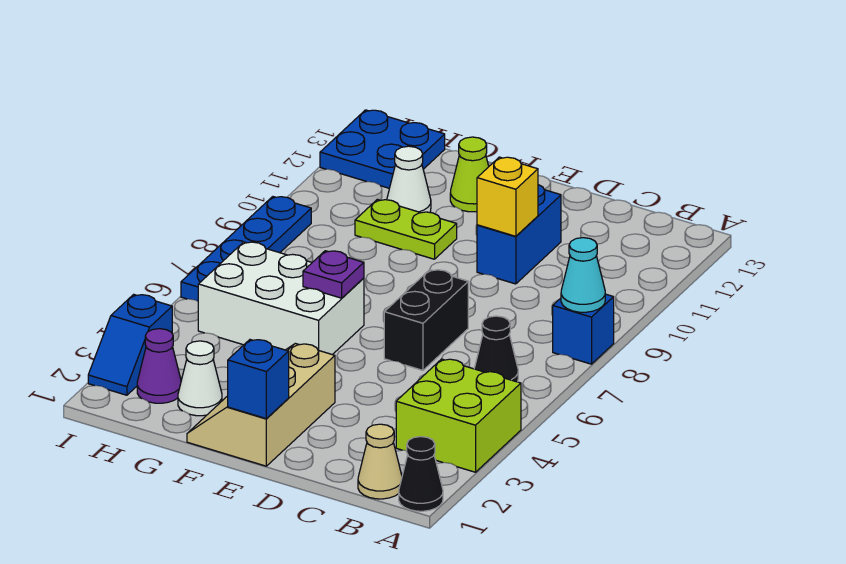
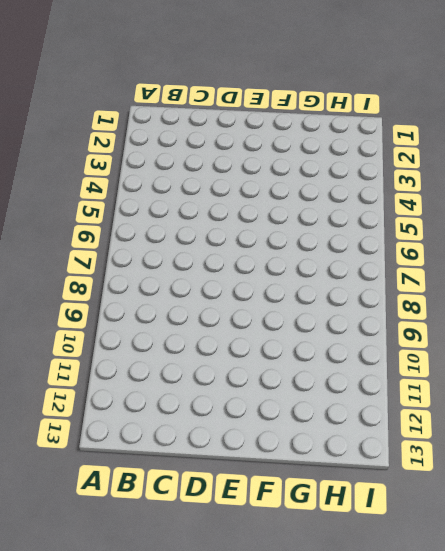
none -> black 1x1 cone [399,437,443,511]
none -> lime 2x2 brick [396,359,521,472]
none -> blue 1x1 brick [553,294,614,364]

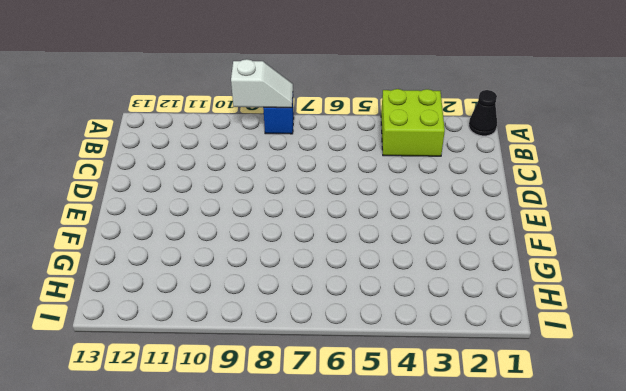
white 1x2 slope [231,59,293,108] -> cyan 1x1 cone [561,238,605,312]
none -> tan 1x1 cone [358,424,402,499]
none -> black 1x1 cone [474,316,518,382]
none -> black 1x2 brick [384,270,468,370]

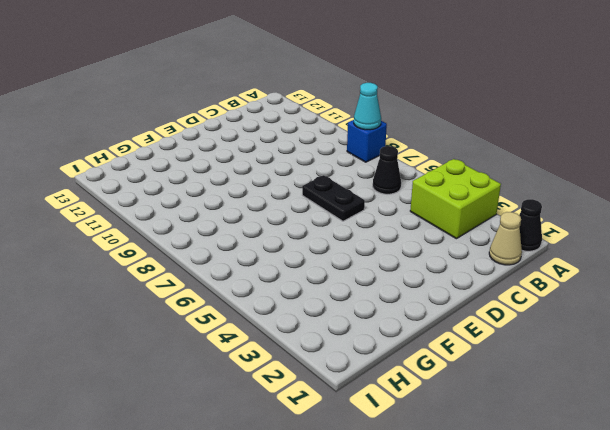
black 1x2 plate [302,175,365,221] -> black 1x2 brick [384,270,468,370]
none -> blue 1x2 brick [477,185,561,284]
none -> tan 2x3 slope [187,343,335,466]
none -> white 2x3 brick [198,242,364,355]

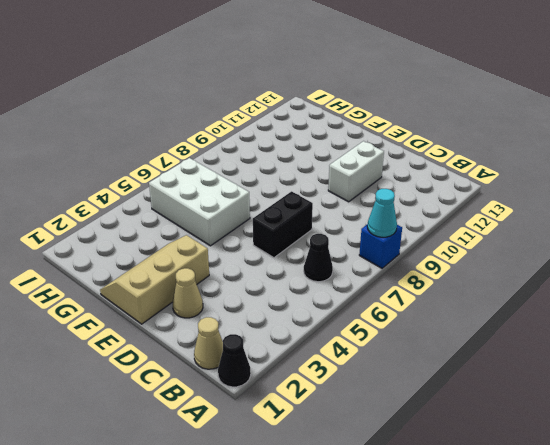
tan 1x1 cone [173,268,203,318] -> none
white 1x2 brick [328,141,384,202] -> blue 1x2 brick [477,185,561,284]
none -> lime 2x2 brick [396,359,521,472]
none -> lime 1x2 plate [355,199,457,259]
none -> lime 1x1 cone [450,137,489,212]

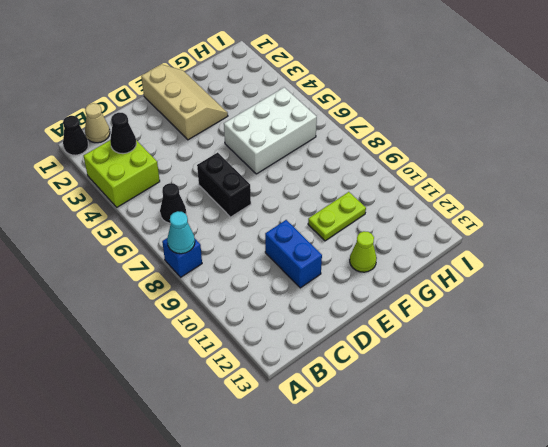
black 1x1 cone [110,112,136,154] -> none
none -> white 1x1 cone [178,341,222,416]
none -> white 1x1 cone [387,146,431,213]
none -> purple 1x1 cone [137,329,181,403]

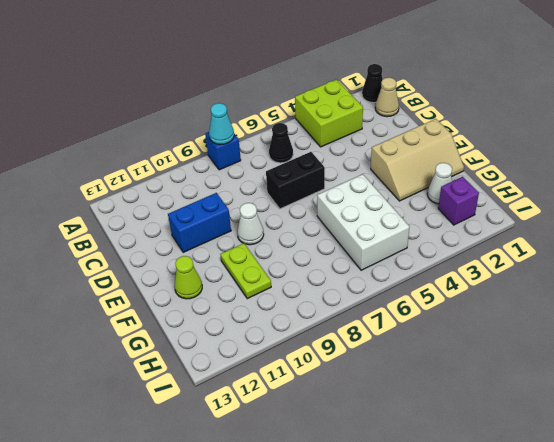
white 1x1 cone [237,203,264,245] -> white 1x1 cone moved to [387,146,431,213]
purple 1x1 brick [438,177,479,225] -> purple 1x1 cone [137,329,181,403]
none -> blue 2x2 plate [320,110,445,188]
none -> blue 1x2 slope [88,294,172,395]
none -> blue 1x4 plate [181,197,311,301]

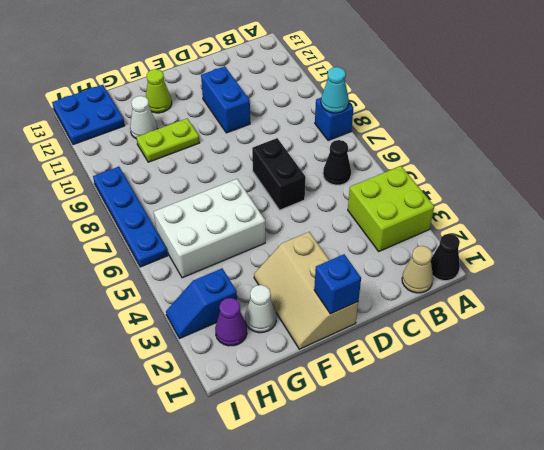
blue 1x2 slope [166,268,237,339] -> blue 1x2 slope turned to [88,294,172,395]
none -> yellow 1x1 brick [477,157,538,236]
none -> purple 1x1 plate [303,251,364,298]

